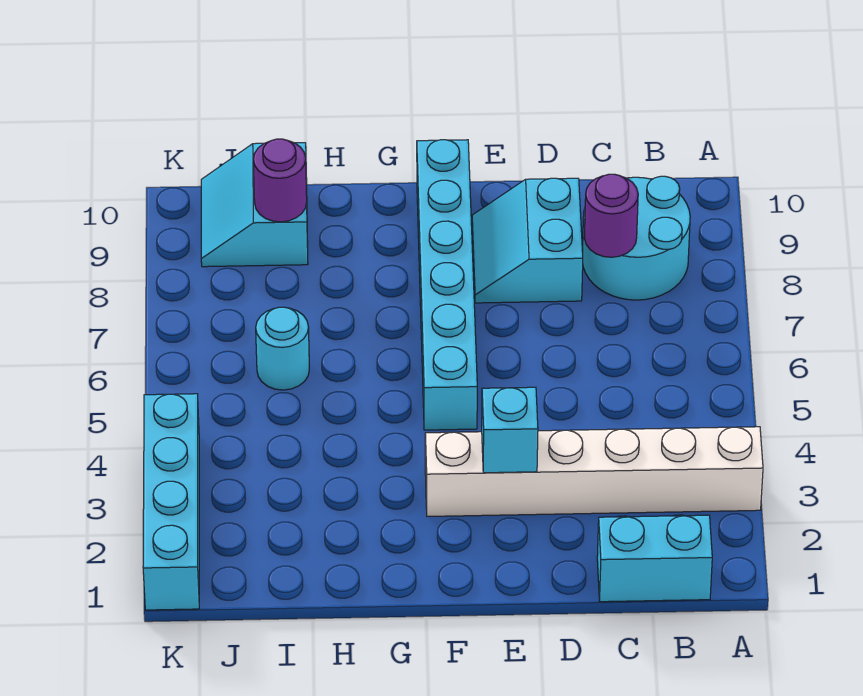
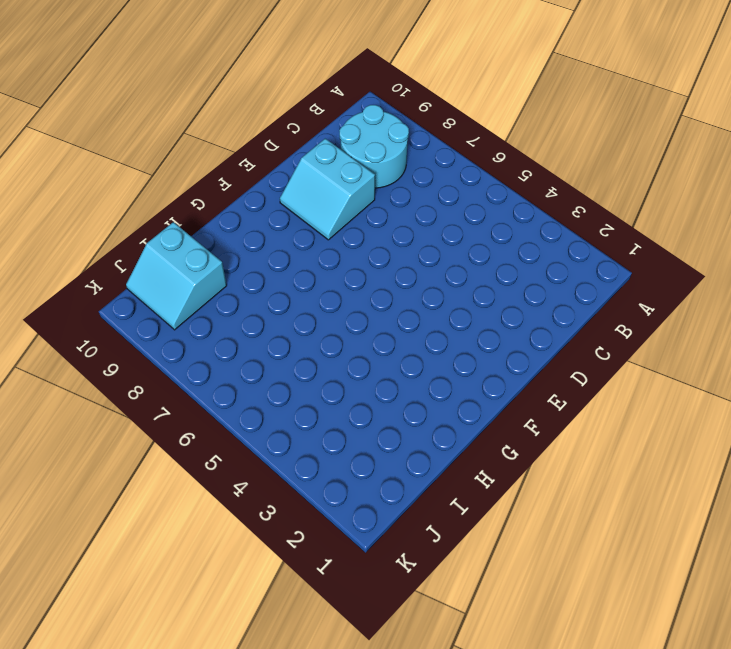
none -> white 1x6 brick [425,427,763,516]
none -> cyan 1x2 brick [597,515,712,602]

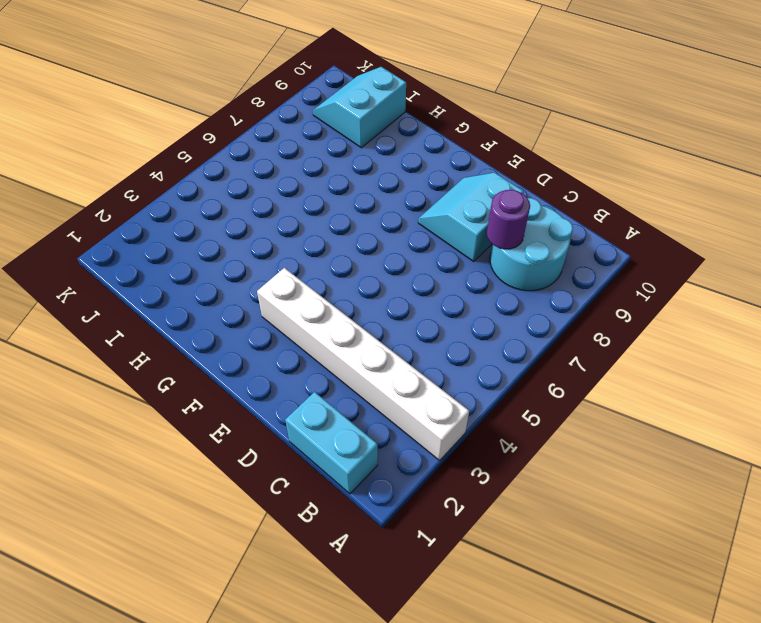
none -> cyan 1x6 brick [417,140,477,430]
none -> cyan 1x1 round brick [256,307,309,390]

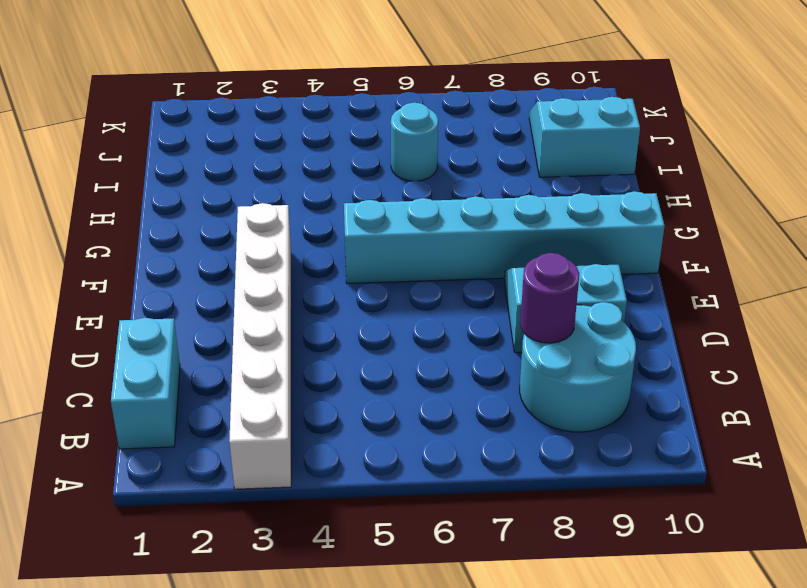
none -> cyan 1x4 brick [143,394,199,610]
none -> cyan 1x1 brick [482,387,538,473]

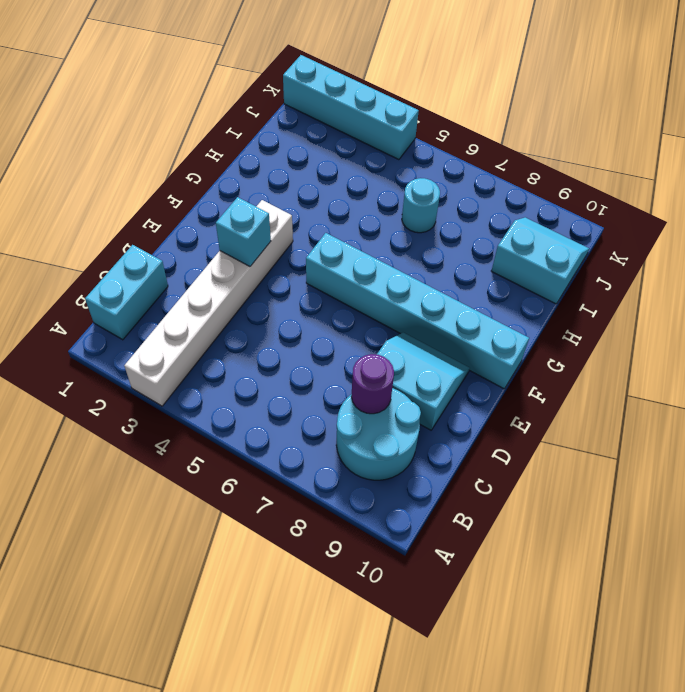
none -> purple 1x1 round brick [253,139,307,222]

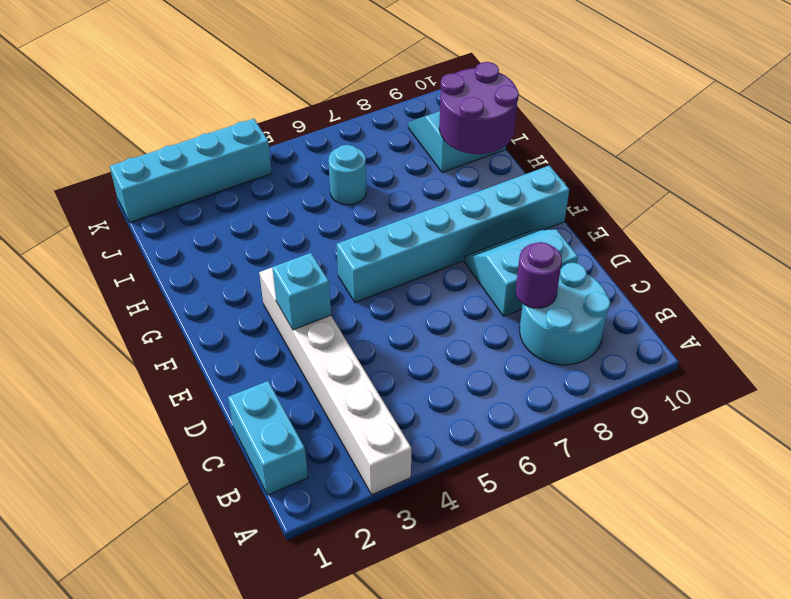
purple 2x2 round brick [439,62,519,154] -> purple 1x1 round brick [253,139,307,222]

